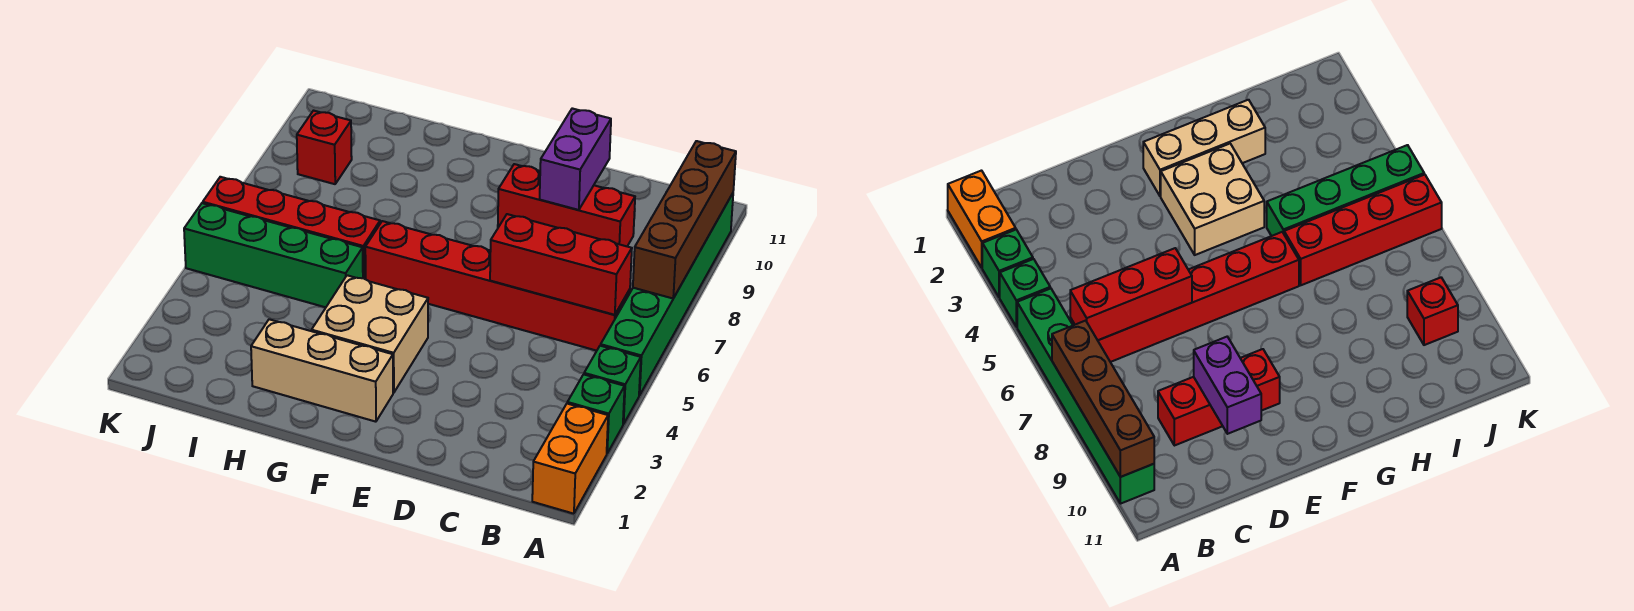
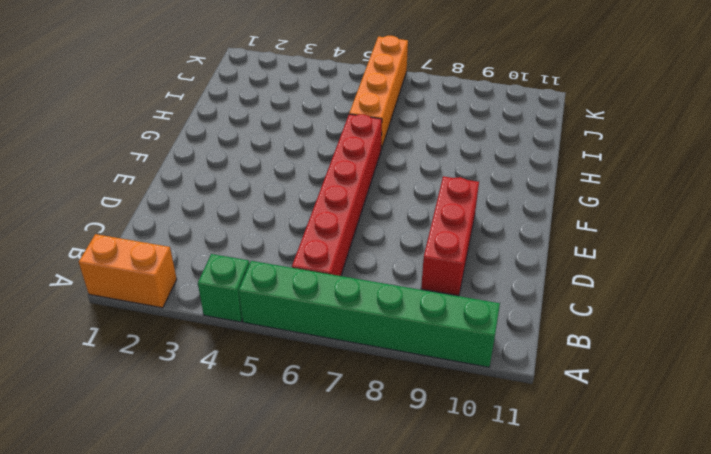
orange 1x4 brick [349,36,408,150] -> red 1x4 brick [203,177,380,279]
none -> green 1x1 brick [567,374,625,453]
none -> tan 1x3 brick [251,319,393,422]
none -> tan 2x2 brick [312,275,428,393]

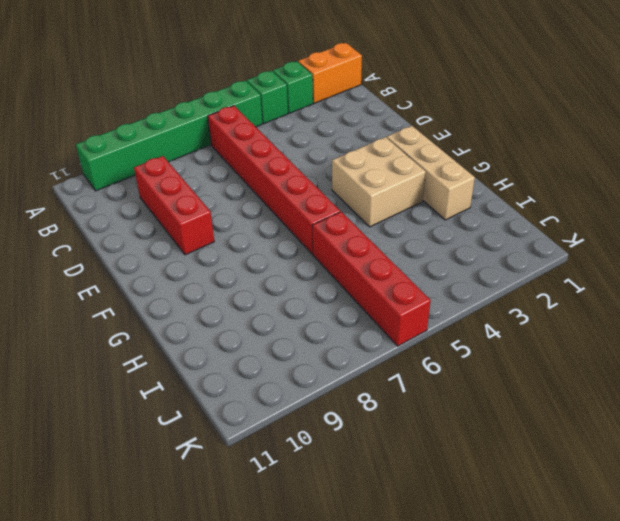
none -> green 1x4 brick [184,203,363,307]
none -> red 1x1 brick [297,111,352,184]
none -> brown 1x4 brick [633,141,736,298]

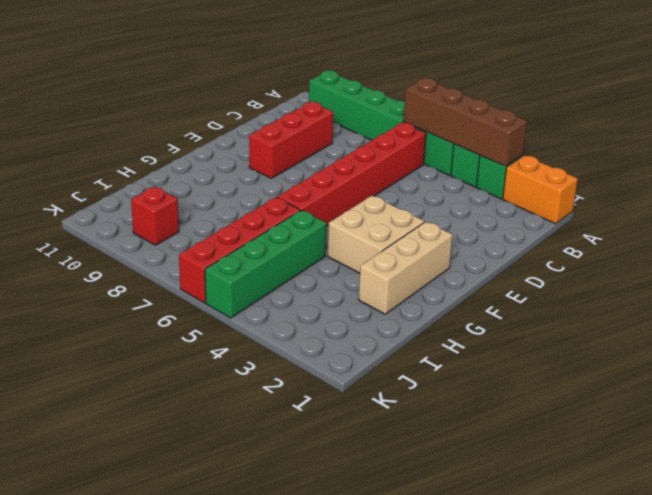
brown 1x4 brick [404,78,527,166] -> brown 1x4 brick moved to [633,141,736,298]
none -> red 1x3 brick [490,214,632,315]
none -> purple 1x2 brick [540,108,611,210]

